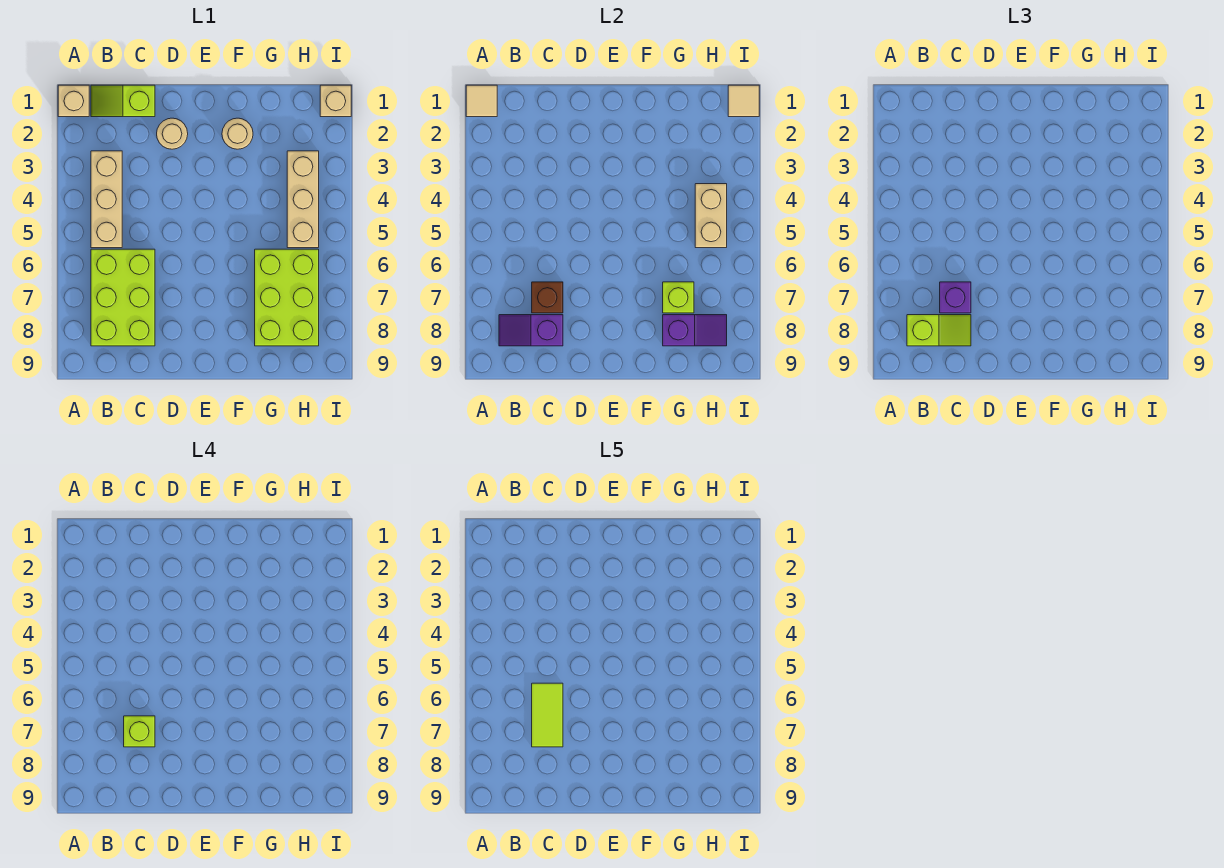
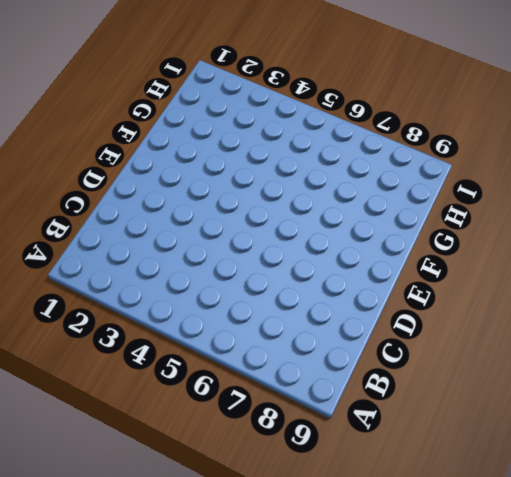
none -> tan 1x1 brick [58,85,89,117]
none -> lime 1x2 slope [91,85,155,117]
none -> tan 1x3 brick [91,151,122,248]

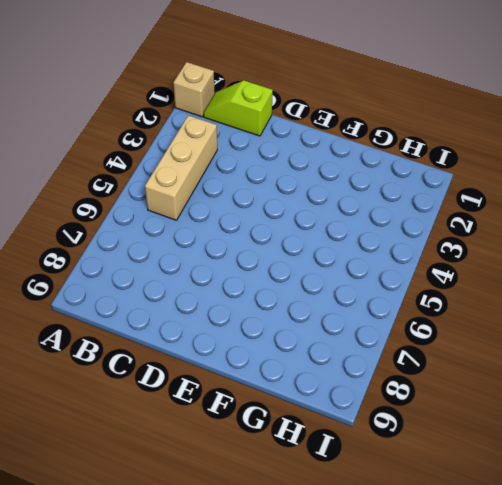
none -> lime 2x3 brick [91,249,155,346]
none -> tan 1x1 round brick [157,118,188,149]
none -> tan 1x1 round brick [222,118,253,149]

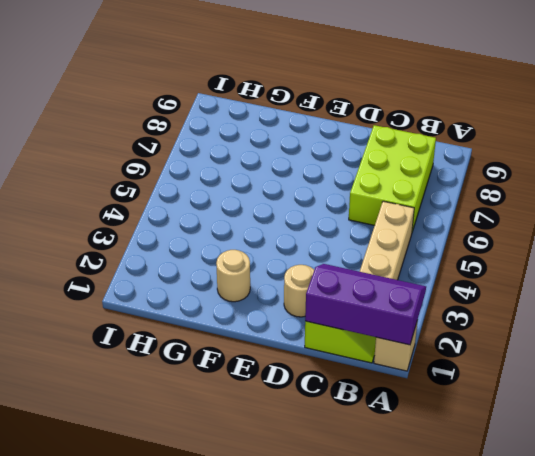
purple 2x3 slope [305,264,426,345] -> tan 1x1 tile [466,85,497,117]
none -> lime 2x3 brick [255,249,319,346]
none -> tan 1x3 brick [287,151,319,248]
none -> tan 1x1 brick [320,85,351,117]

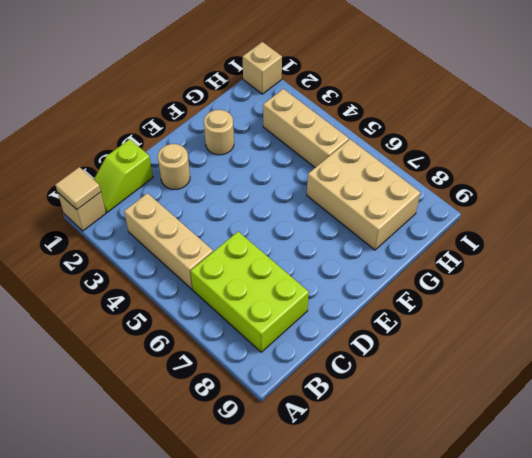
tan 2x3 brick [307,139,420,250] -> lime 2x3 brick [255,249,319,346]
none -> purple 1x2 slope [499,315,563,346]
none -> brown 1x1 brick [532,282,563,313]
none -> lime 1x1 brick [663,282,694,313]

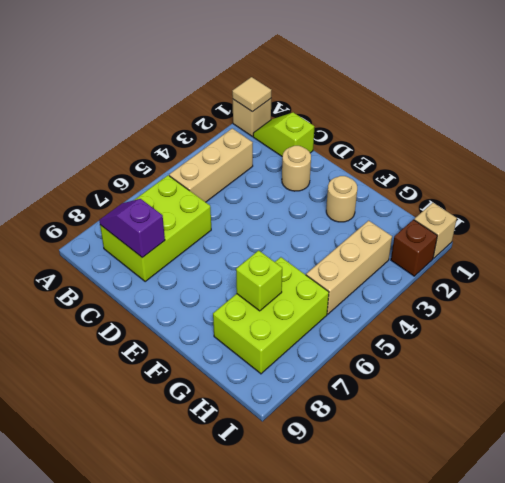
brown 1x1 brick [391,220,437,276] -> brown 1x1 brick moved to [532,282,563,313]
none -> purple 1x2 slope [663,315,727,346]
none -> tan 1x2 brick [695,184,727,248]
none -> tan 1x1 tile [728,85,759,117]

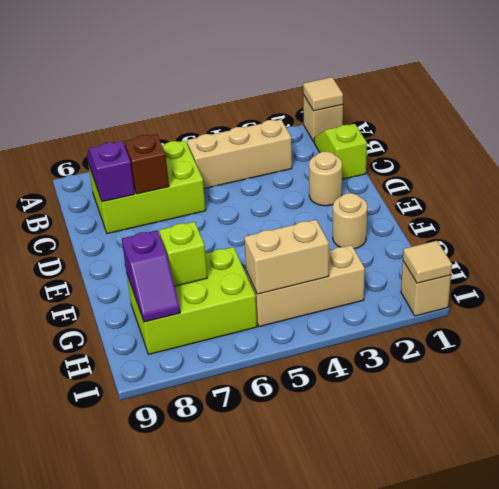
none -> lime 1x2 slope [907,315,971,346]
none -> purple 1x1 brick [940,282,971,313]
none -> lime 1x1 brick [124,716,155,747]

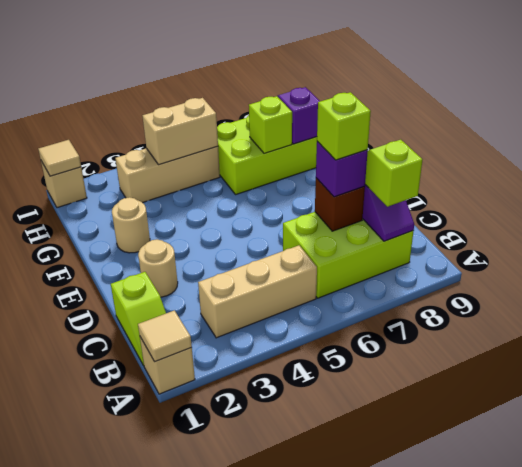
none -> lime 1x2 tile [532,683,563,747]

